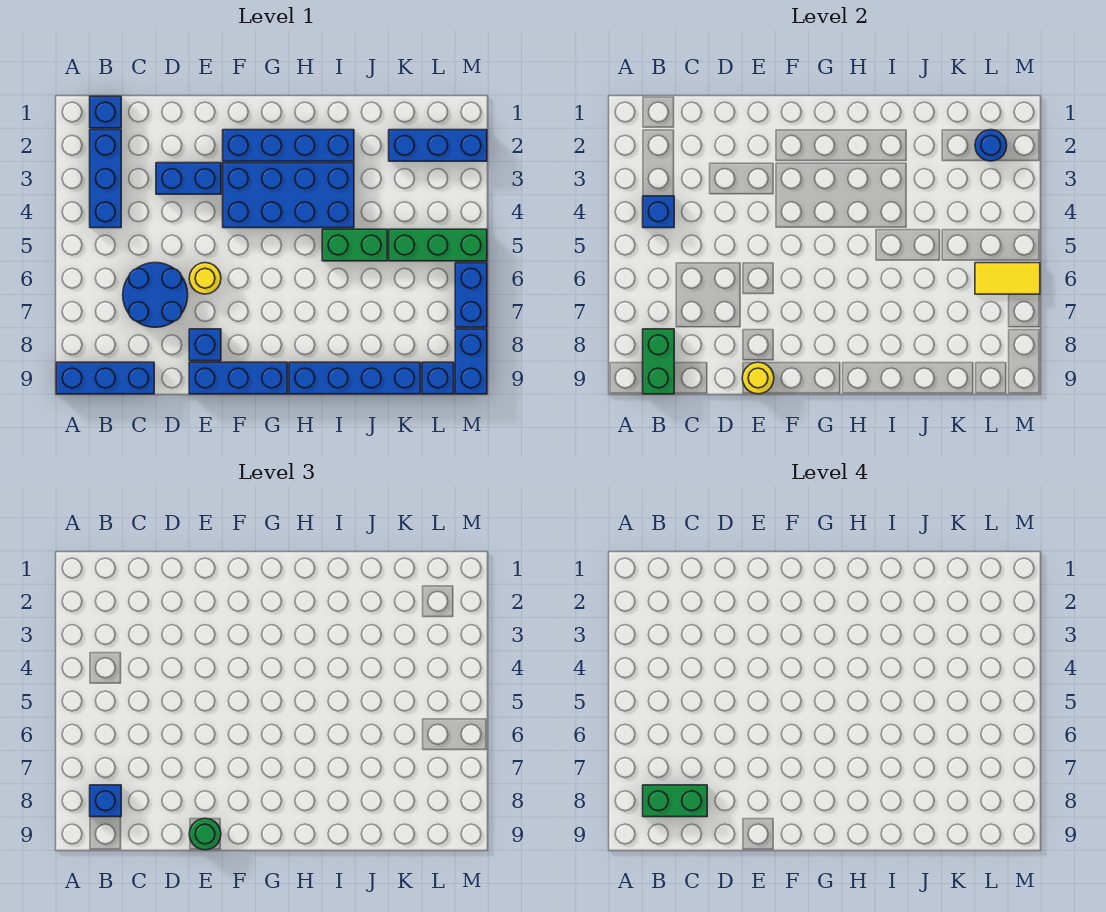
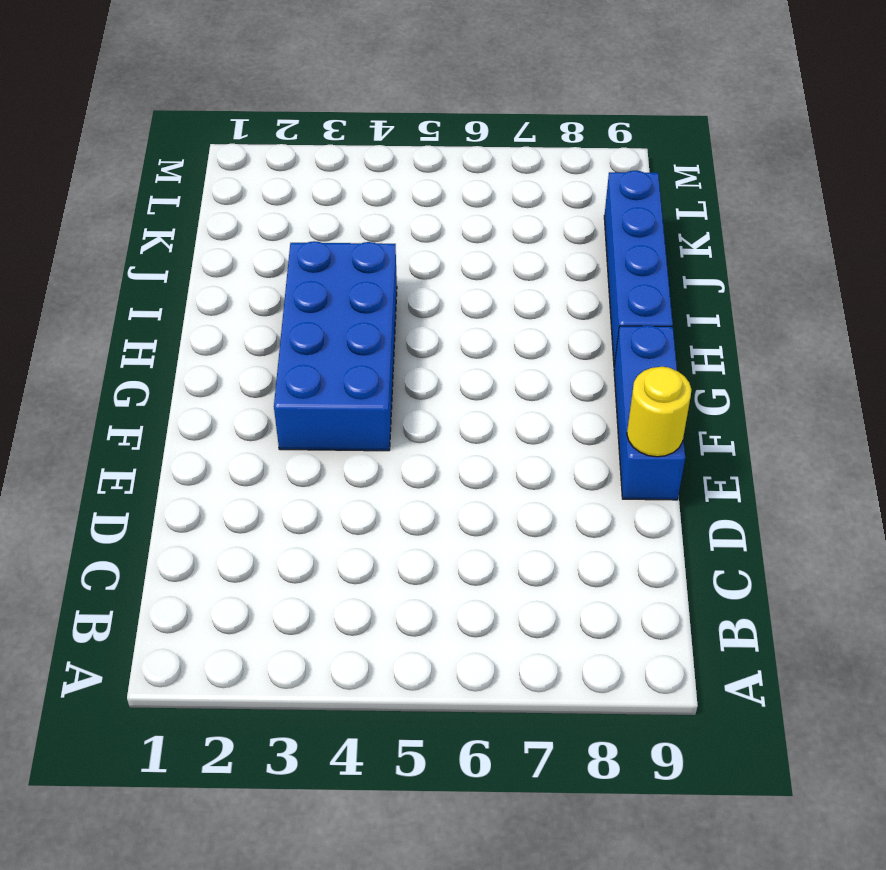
none -> blue 1x3 brick [56,362,154,394]
none -> blue 1x1 brick [90,96,121,128]
none -> blue 1x3 brick [90,130,121,228]

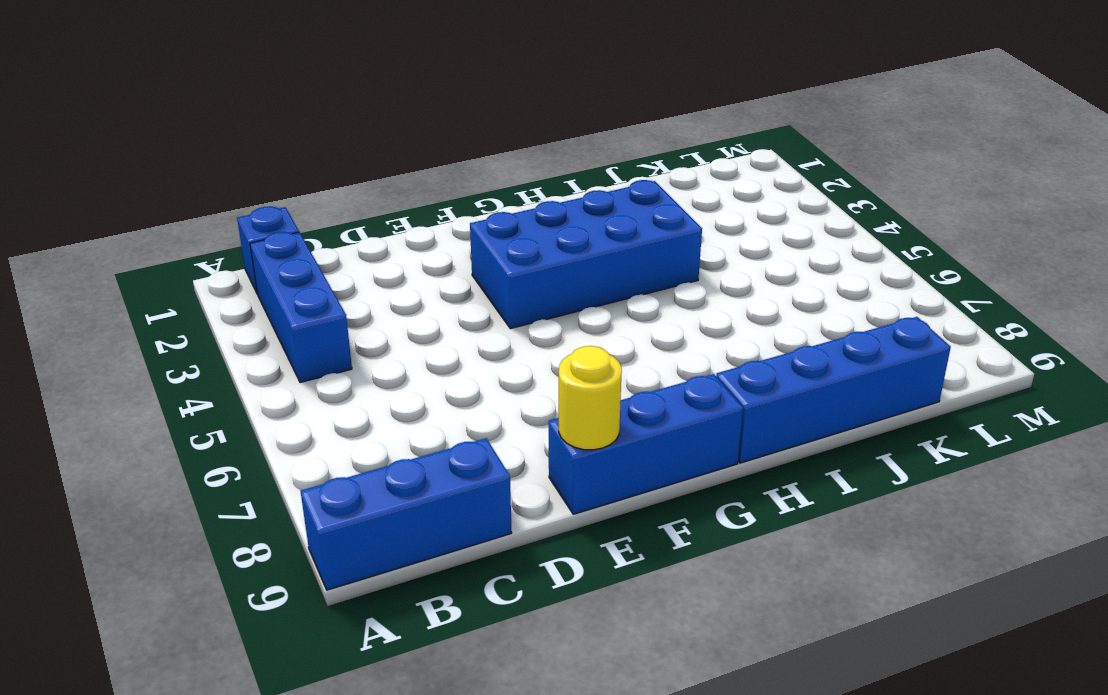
none -> blue 2x2 round brick [123,263,188,327]
none -> blue 1x2 brick [156,163,221,194]
none -> yellow 1x1 round brick [189,263,221,294]

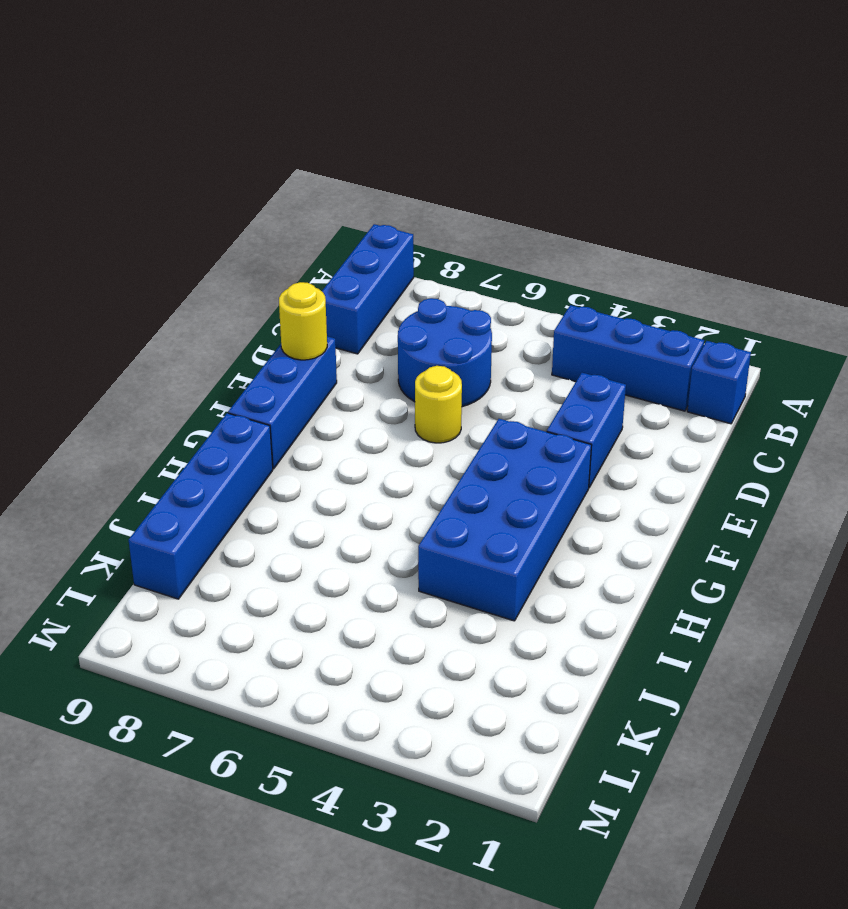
none -> blue 1x1 brick [189,329,221,361]
none -> blue 1x4 brick [223,130,354,161]
none -> green 1x2 brick [322,229,387,261]

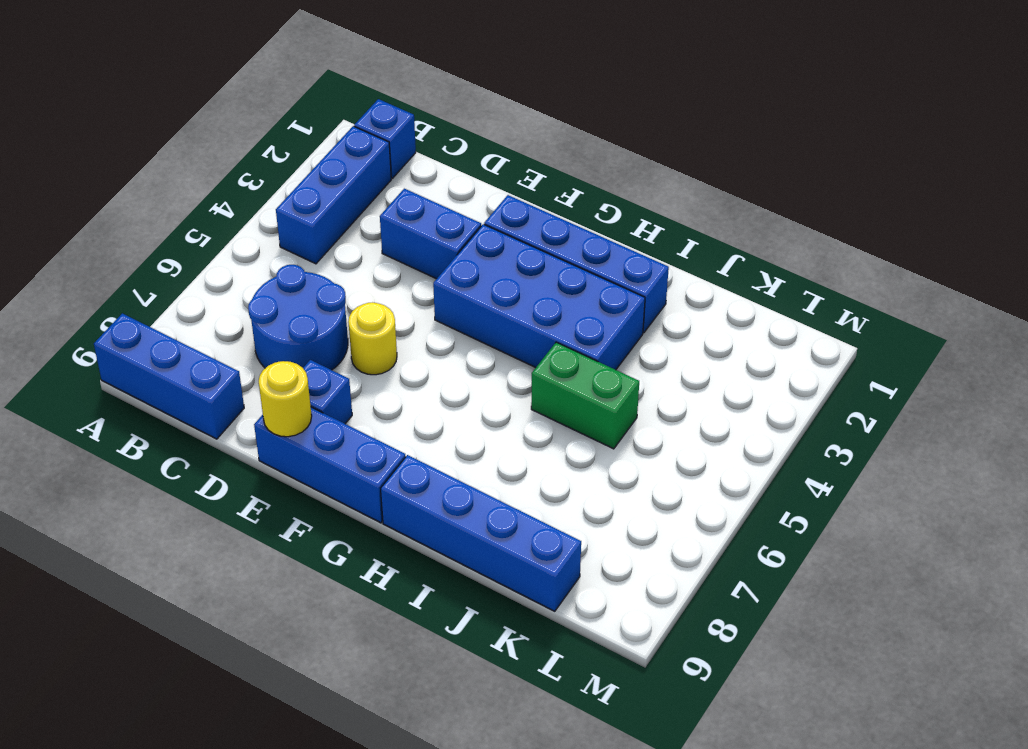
none -> blue 1x3 brick [389,130,487,161]
none -> green 1x3 brick [389,229,487,261]
none -> blue 1x1 brick [422,362,454,394]

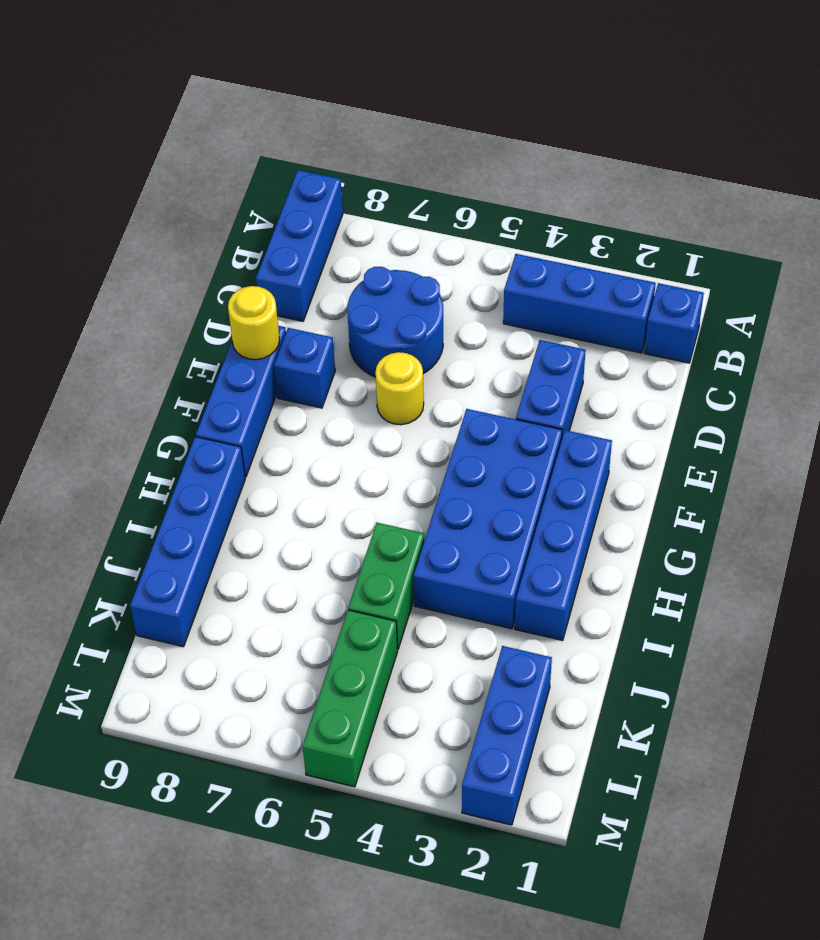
none -> blue 1x1 brick [422,362,454,394]
none -> blue 1x2 brick [455,263,487,327]
none -> blue 1x2 brick [455,329,487,394]

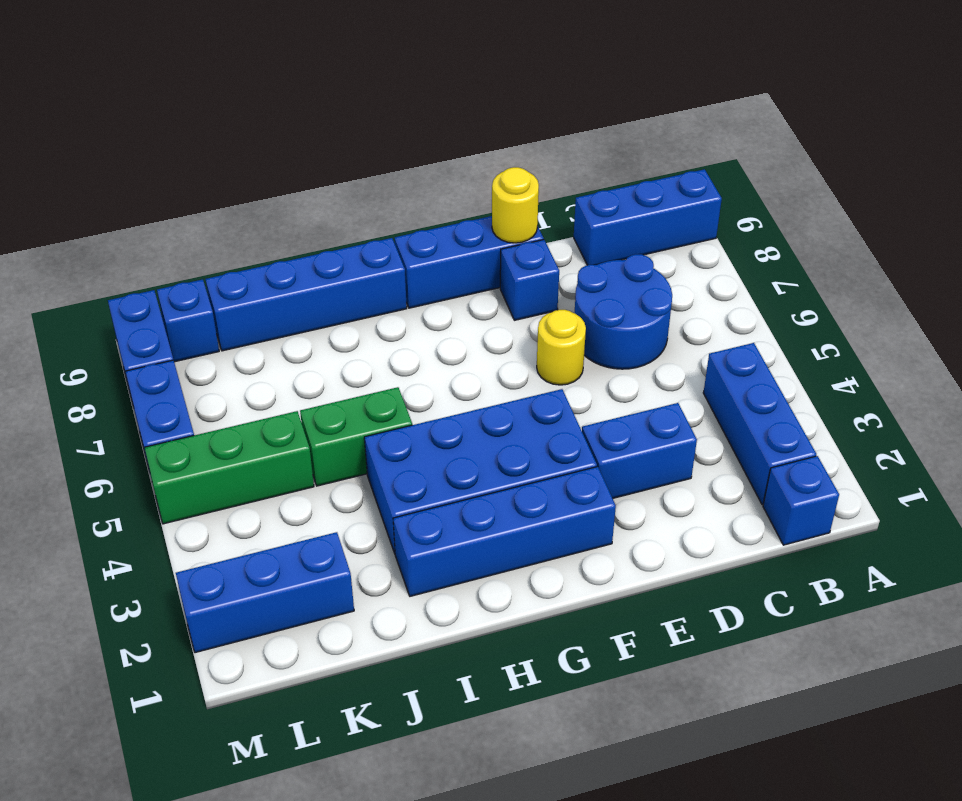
none -> blue 1x1 brick [643,196,674,228]
none -> green 1x2 brick [643,329,674,394]
none -> blue 1x1 round brick [975,130,1007,161]

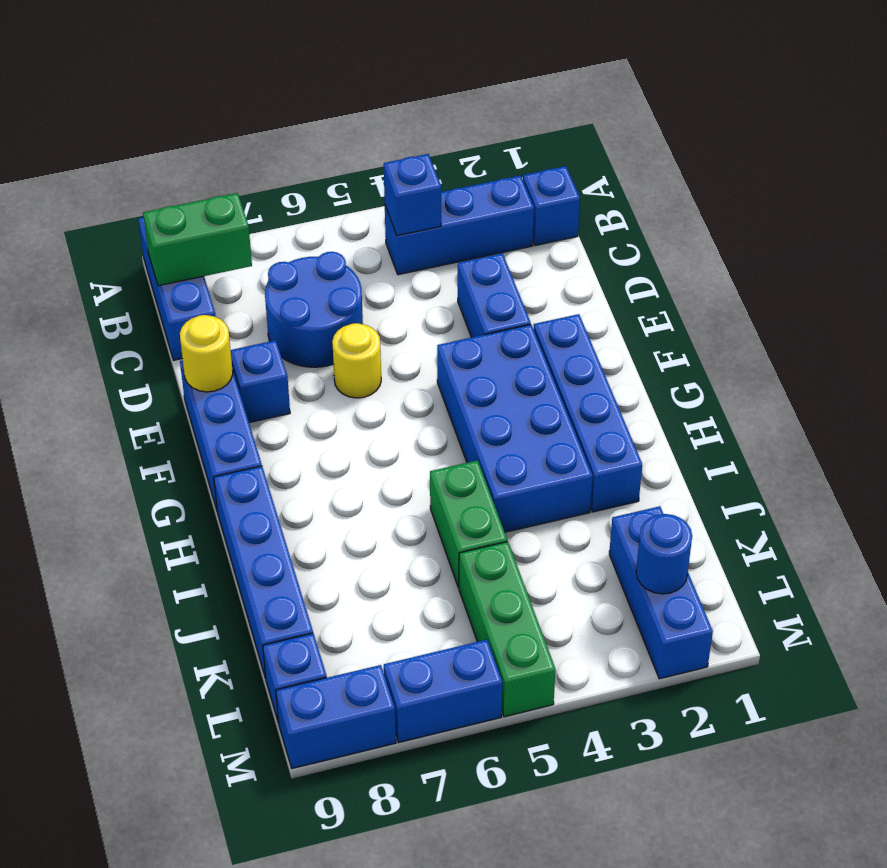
none -> yellow 1x2 tile [975,263,1040,294]
none -> blue 1x1 brick [90,785,121,817]
none -> green 1x1 round brick [189,818,221,850]

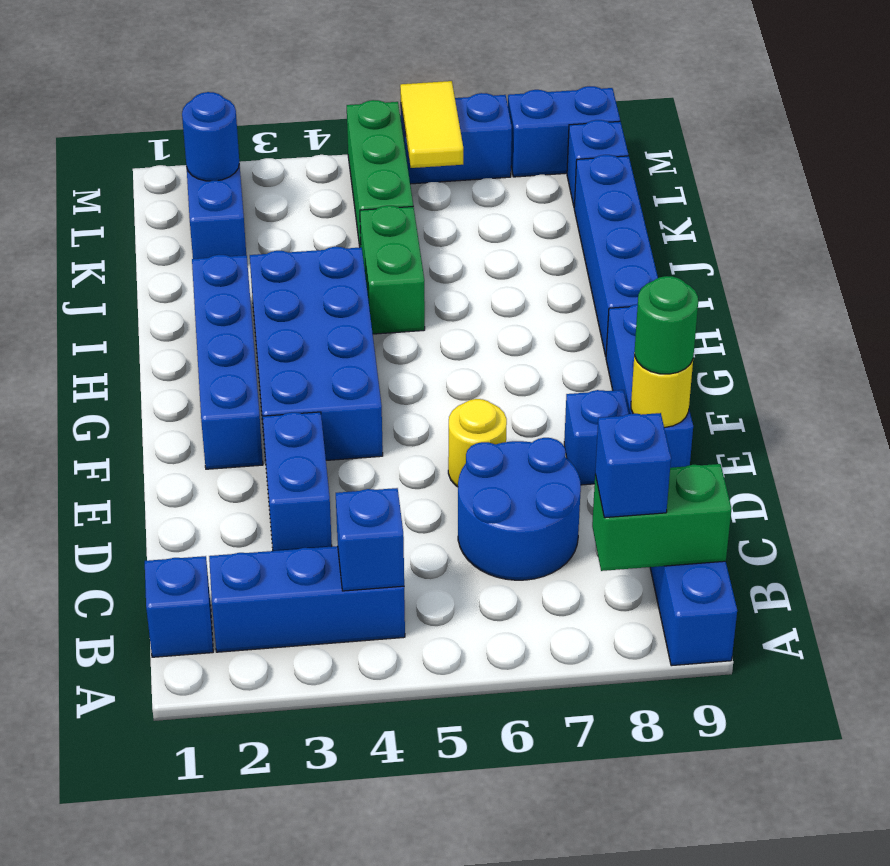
none -> green 1x2 brick [643,785,707,817]

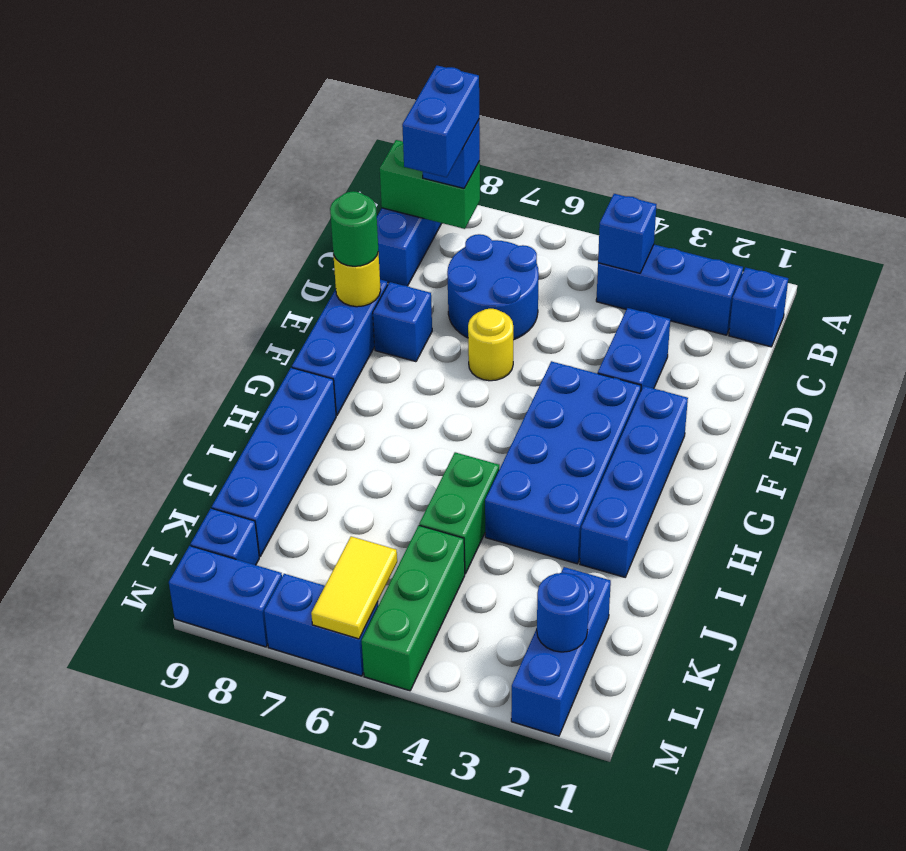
blue 1x2 brick [402,66,479,177] -> green 1x2 brick [643,785,707,817]

